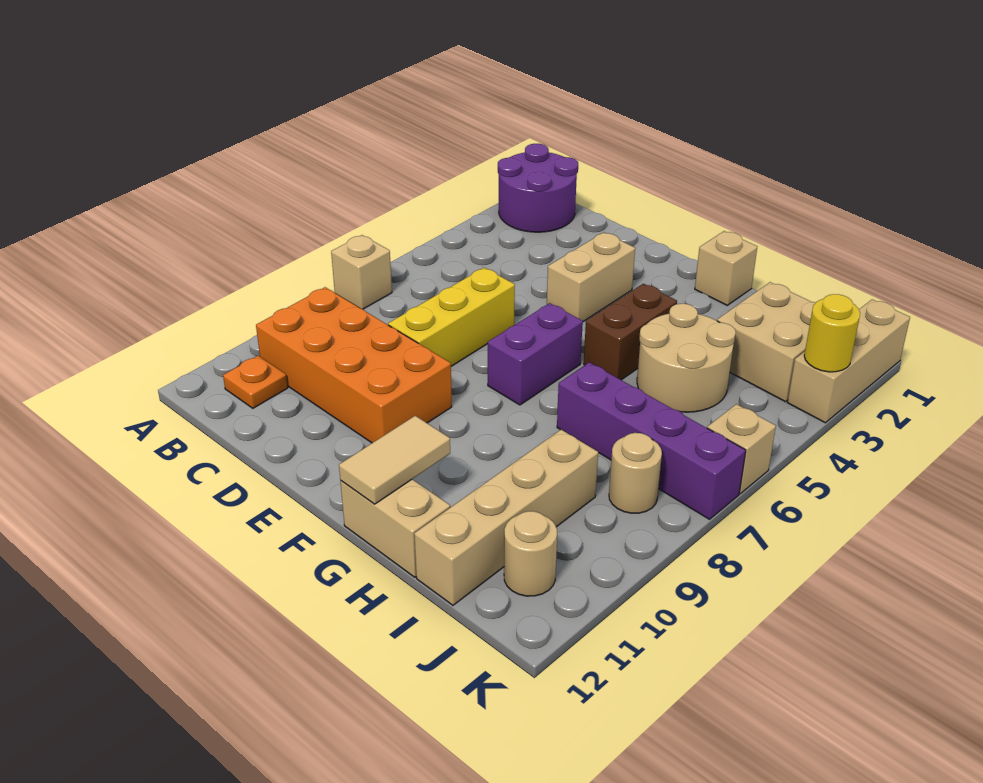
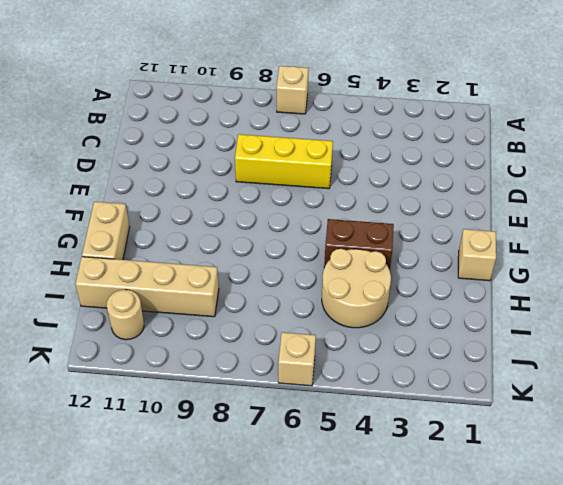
none -> purple 2x2 round brick [498,144,578,232]
none -> orange 2x4 brick [256,287,452,443]
none -> orange 1x1 plate [223,356,288,408]

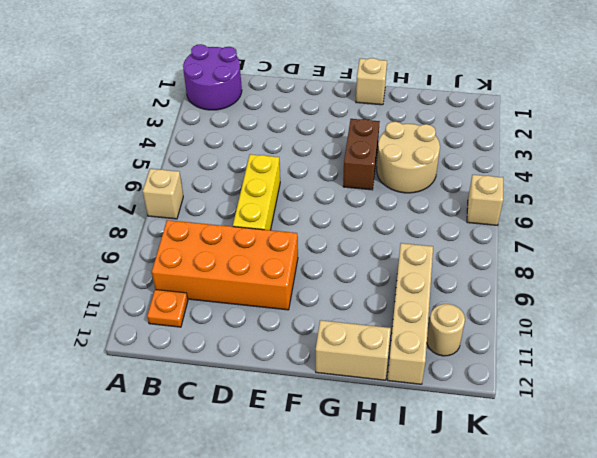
none -> tan 1x2 brick [547,232,635,322]
none -> purple 1x2 brick [488,303,583,405]
none -> purple 1x4 brick [557,362,746,519]

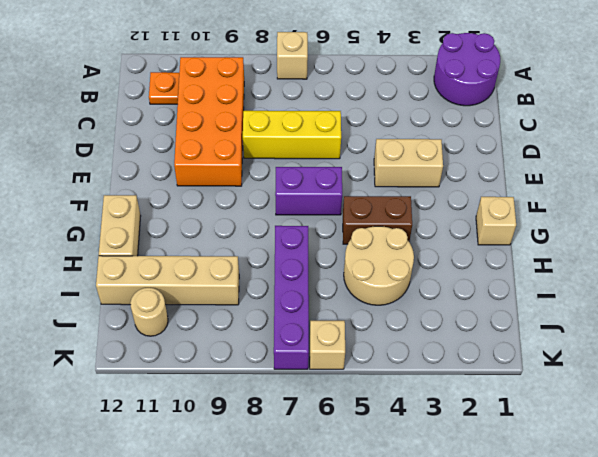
none -> tan 2x2 brick [717,282,816,402]
none -> tan 1x1 round brick [609,433,662,513]
none -> tan 1x3 brick [787,300,910,423]

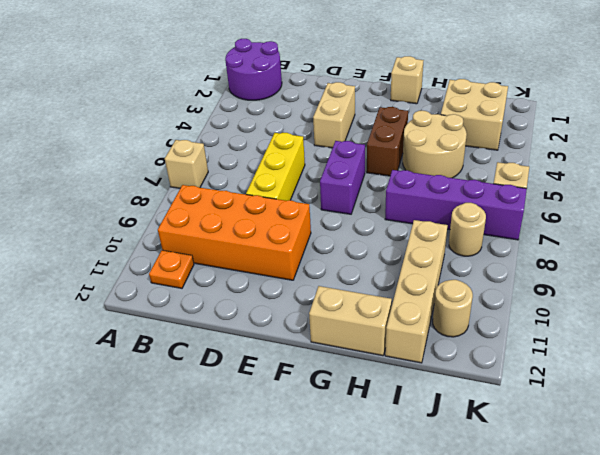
none -> tan 1x3 brick [787,300,910,423]
none -> tan 1x2 tile [339,416,450,504]
none -> yellow 1x1 round brick [804,294,860,372]

